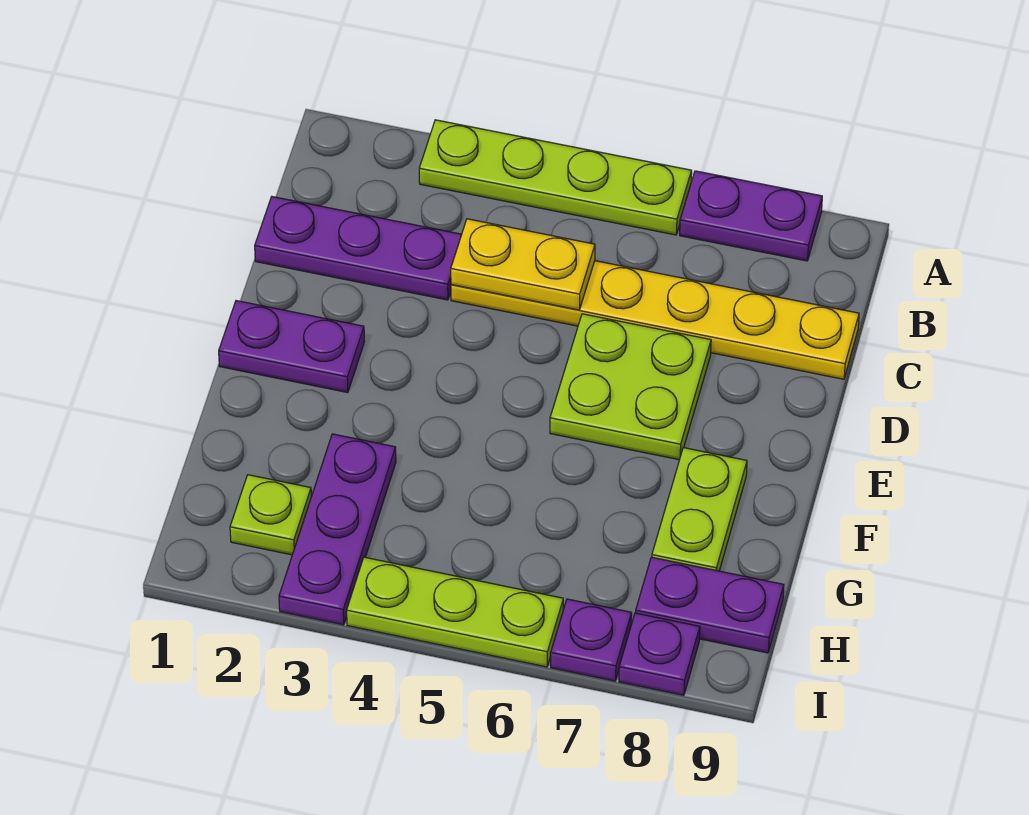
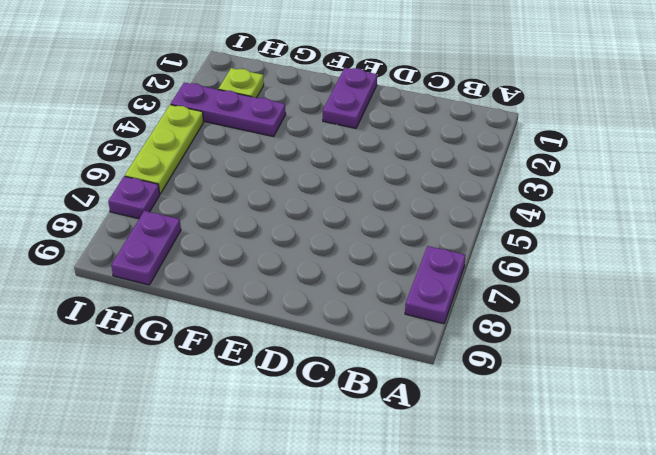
none -> lime 1x4 plate [419,120,692,235]
none -> purple 1x3 plate [255,197,462,300]
none -> yellow 1x6 plate [451,261,859,379]

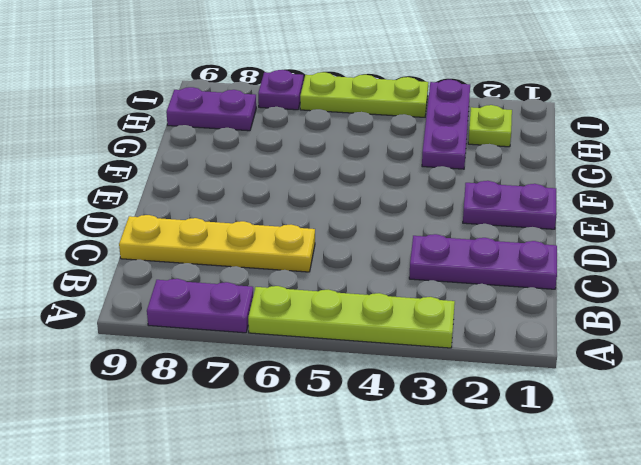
yellow 1x4 plate [119,215,315,272] -> yellow 1x6 plate [451,261,859,379]
none -> lime 2x2 plate [550,314,711,460]
none -> lime 1x2 plate [652,448,747,571]
none -> purple 1x1 plate [619,613,700,695]

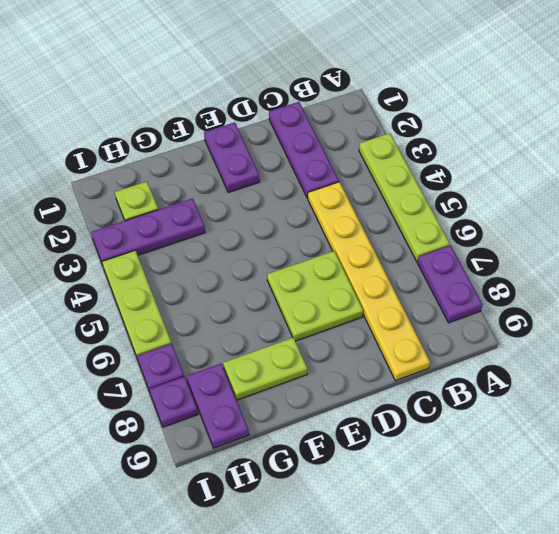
none -> yellow 1x2 plate [451,219,595,310]

